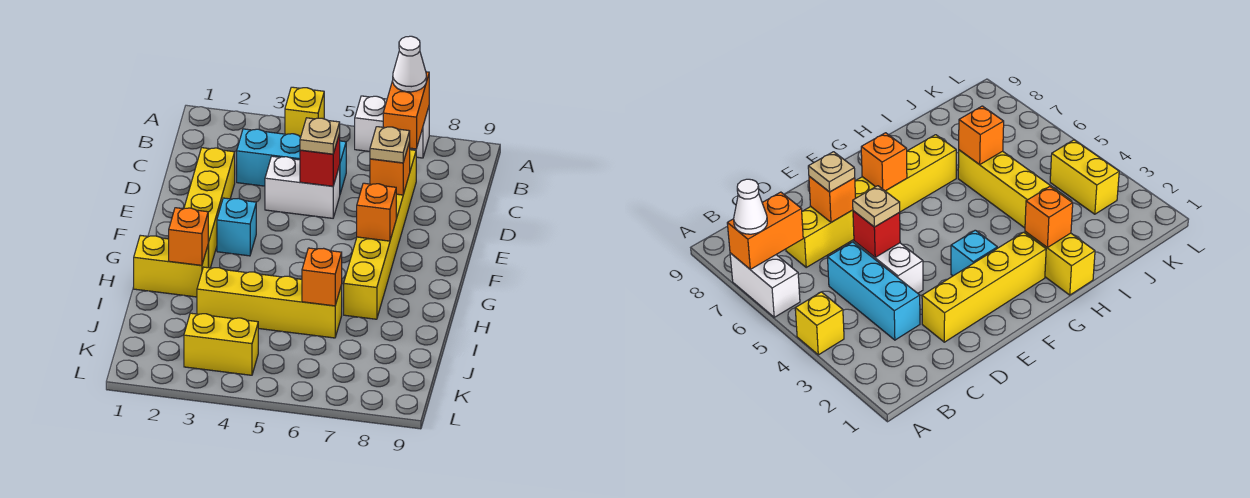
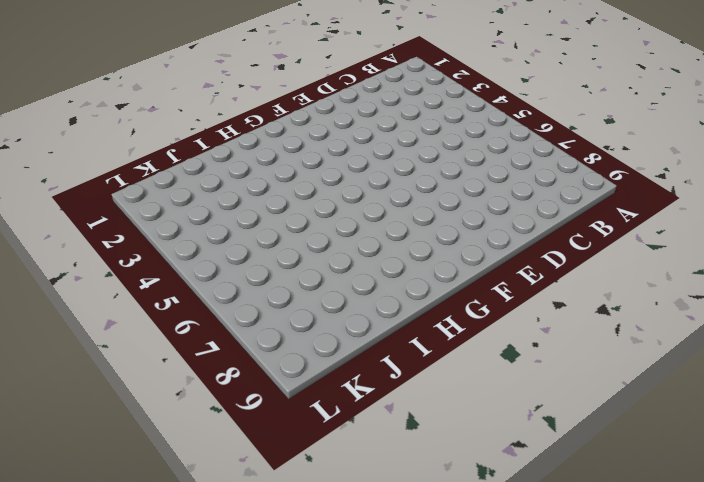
none -> yellow 1x1 brick [285,87,324,136]
none -> white 1x2 brick [355,96,429,158]
none -> cyan 1x3 brick [237,129,346,194]

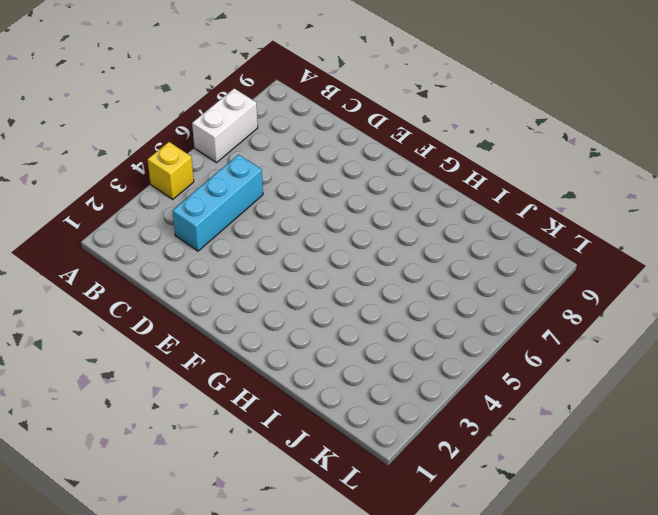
none -> yellow 1x6 brick [344,150,416,319]
none -> yellow 1x4 brick [184,148,235,268]
none -> white 1x2 brick [265,156,340,218]

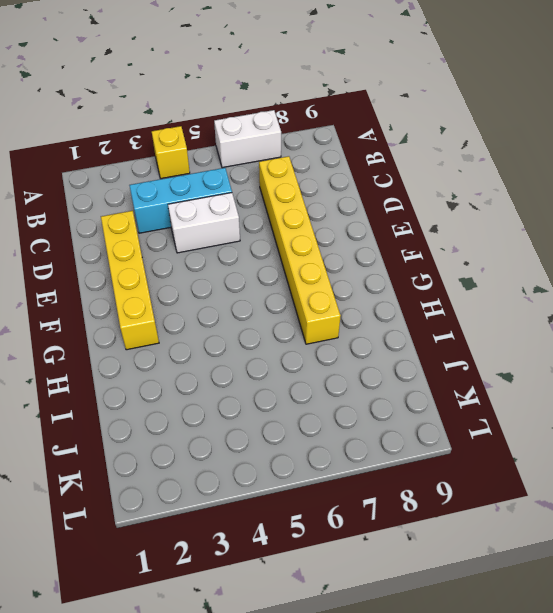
none -> cyan 1x1 brick [217,198,256,256]
none -> yellow 1x2 brick [134,235,208,297]
none -> yellow 1x4 brick [197,267,342,338]

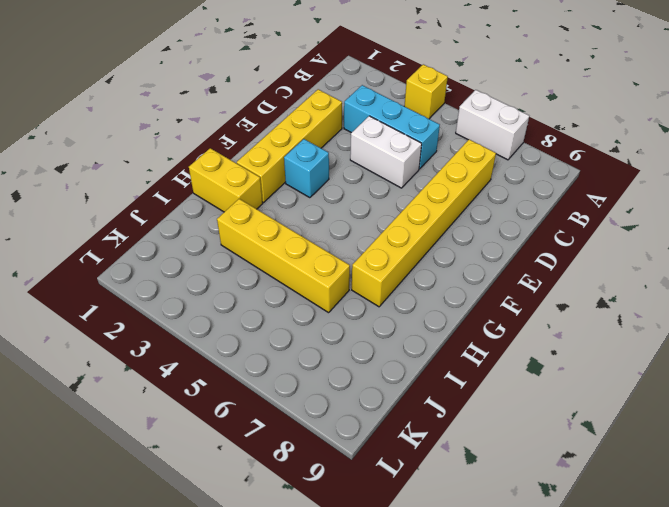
none -> yellow 1x2 brick [184,313,258,375]
none -> orange 1x2 brick [383,72,429,149]
none -> red 1x1 brick [300,133,340,186]

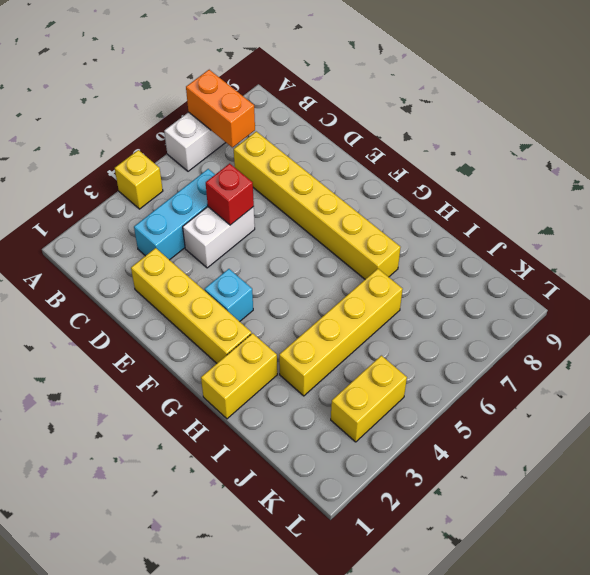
none -> orange 1x1 brick [370,142,410,195]
none -> orange 1x1 brick [357,183,396,241]
none -> orange 1x1 brick [169,208,208,265]

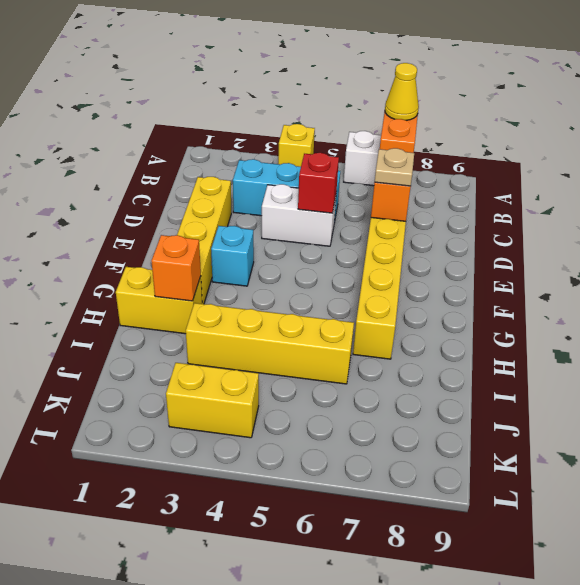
yellow 1x1 cone [385,63,419,120] -> white 1x1 cone [393,36,426,92]
none -> orange 1x1 brick [357,183,396,241]
none -> orange 1x1 brick [302,248,342,306]
none -> tan 1x1 plate [300,118,340,154]

